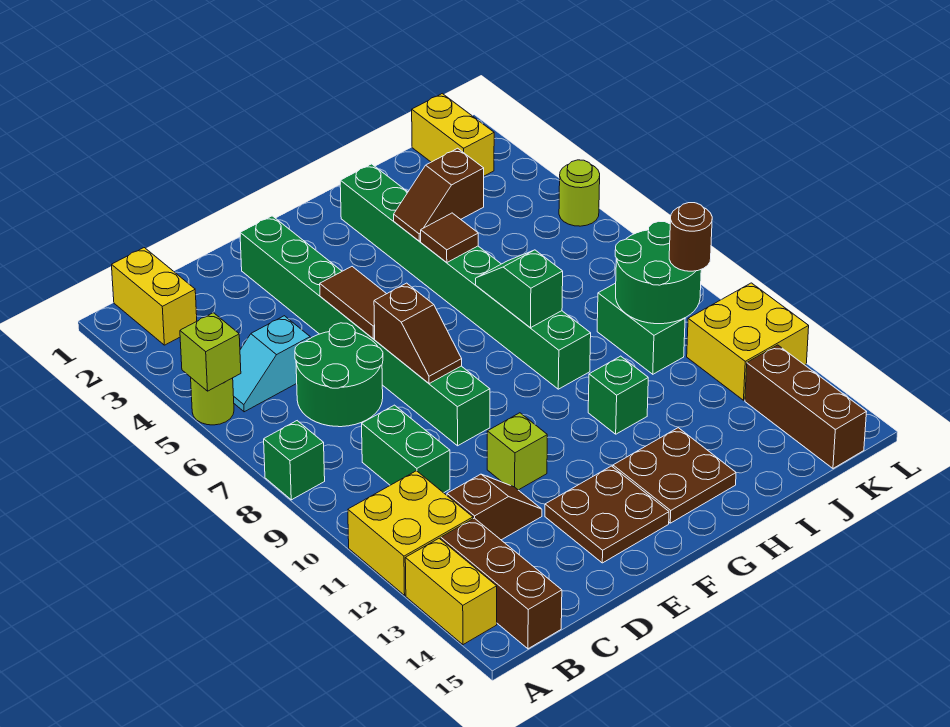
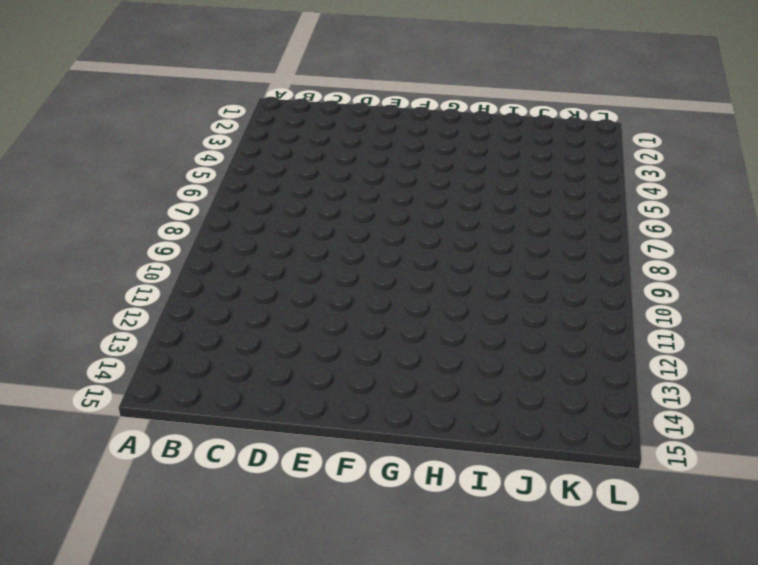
none -> lime 1x1 round brick [191,378,234,425]
none -> green 1x1 brick [264,421,325,500]
none -> yellow 2x2 brick [348,471,473,595]

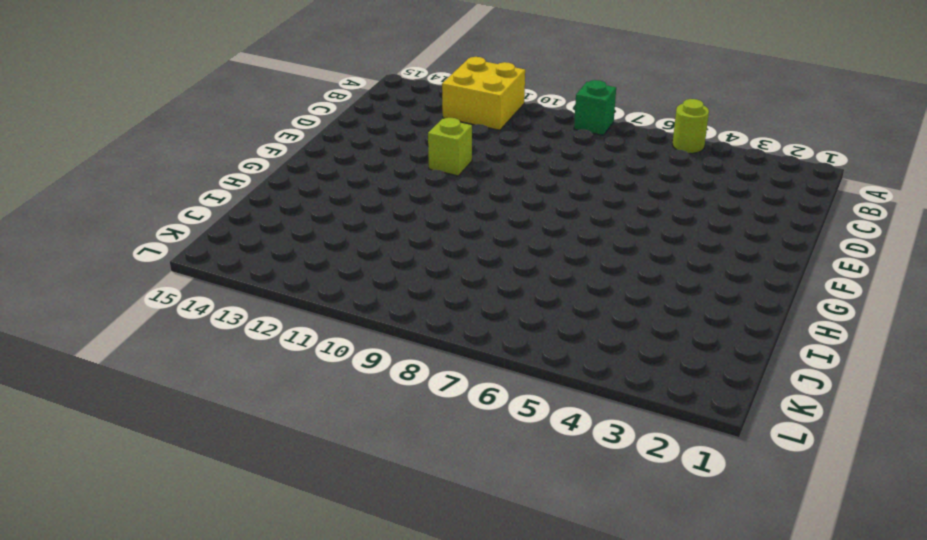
none -> yellow 1x2 brick [405,538,497,645]
none -> yellow 1x2 brick [112,248,197,345]
none -> cyan 1x2 slope [233,316,310,412]

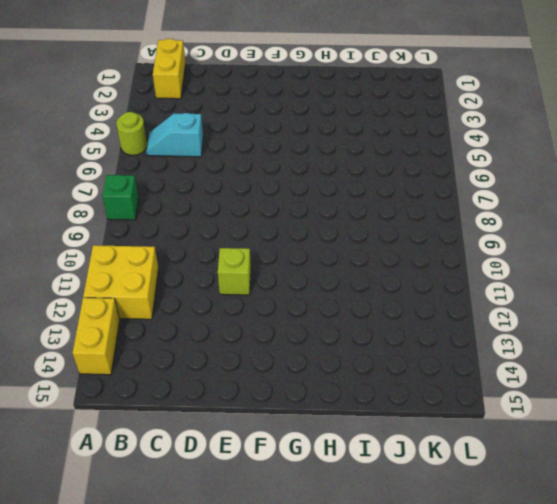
none -> brown 1x3 brick [441,518,562,649]
none -> green 2x2 round brick [295,323,383,427]
none -> green 1x2 brick [362,405,450,493]

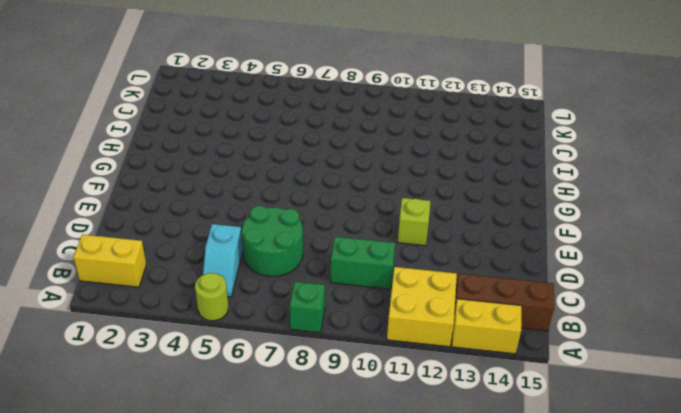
none -> brown 1x2 slope [447,474,542,540]
none -> green 1x8 brick [240,216,490,446]
none -> brown 2x2 plate [545,466,669,563]

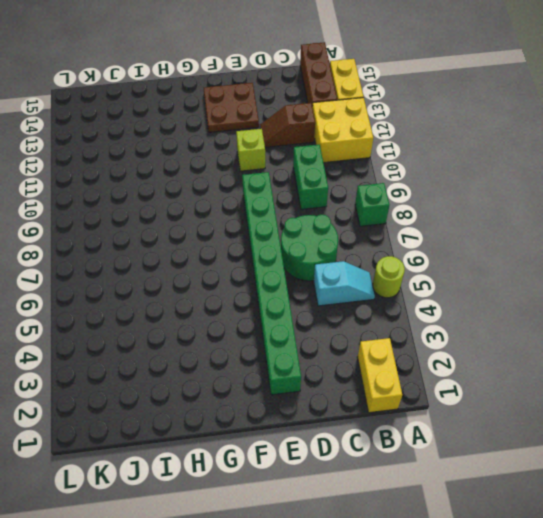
none -> brown 2x2 plate [613,428,736,523]
none -> green 1x8 brick [340,164,591,389]
none -> green 1x1 brick [588,356,648,434]

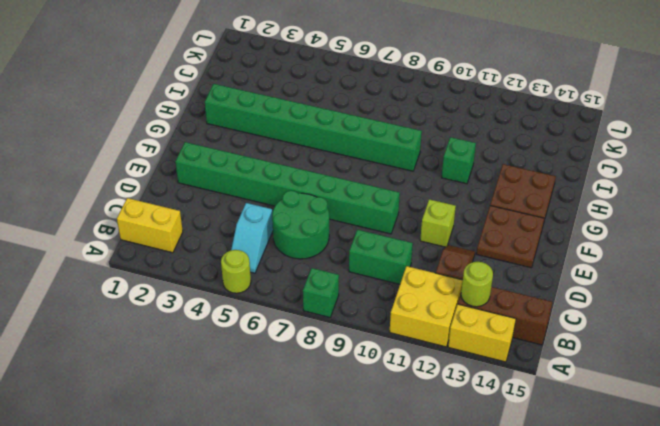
lime 1x1 round brick [461,262,493,307] -> lime 1x1 round brick moved to [559,160,600,226]
none -> green 1x2 brick [597,283,685,374]
none -> yellow 1x2 brick [412,94,494,176]
none -> yellow 2x2 brick [687,283,809,400]

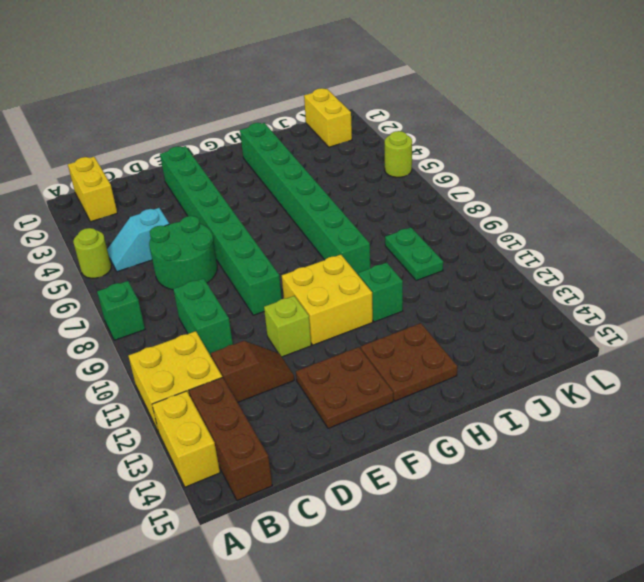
yellow 2x2 brick [282,255,373,345] -> yellow 2x2 brick moved to [687,283,809,400]
green 1x2 plate [385,228,443,281] -> green 1x2 brick [597,283,685,374]
none -> brown 1x3 brick [745,345,866,468]
none -> lime 1x1 brick [180,313,241,391]
none -> brown 1x2 tile [320,267,386,339]

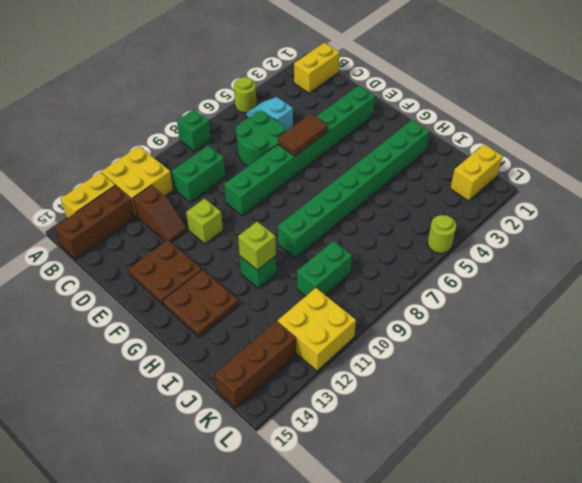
lime 1x1 brick [238,222,276,270] -> lime 1x1 brick moved to [180,313,241,391]
none -> brown 1x2 slope [374,283,462,383]
none -> brown 1x2 slope [394,148,484,241]
none -> brown 1x1 tile [421,213,478,262]

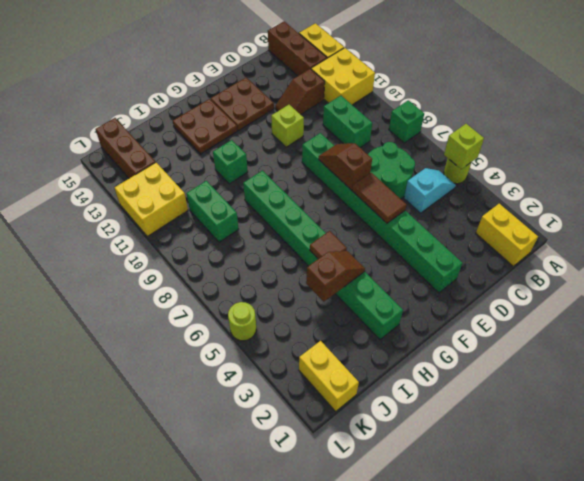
none -> green 1x2 slope [476,250,563,328]
none -> green 2x2 round brick [615,221,701,324]
none -> brown 1x1 round brick [669,203,712,271]

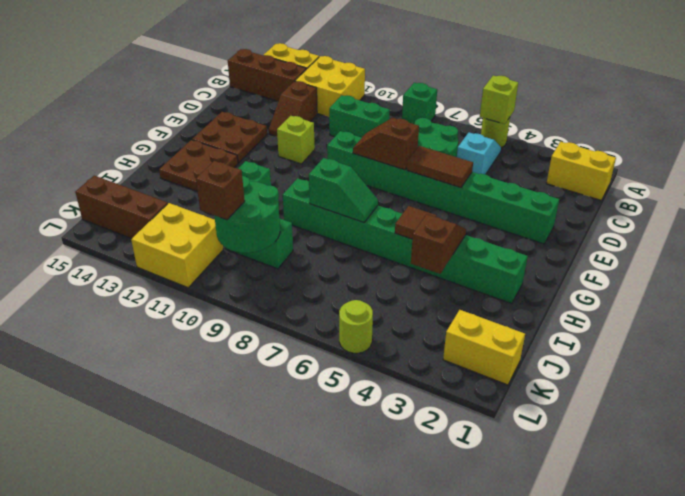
brown 1x1 brick [196,161,245,220] -> brown 1x1 round brick [669,203,712,271]

